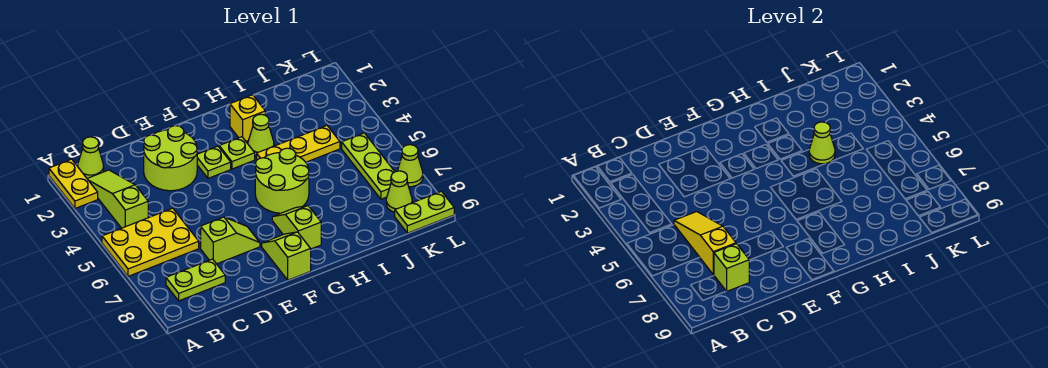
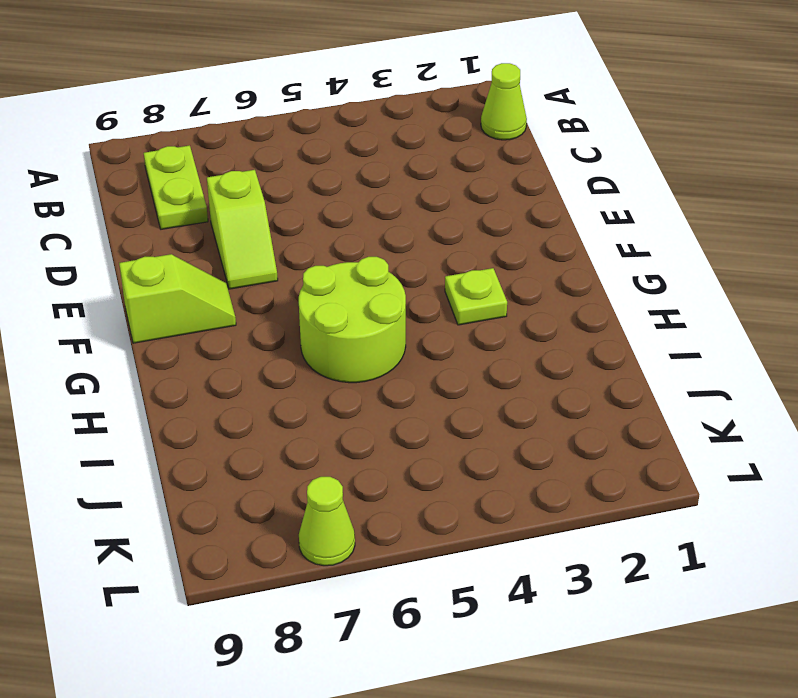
none -> yellow 1x2 plate [49,159,98,208]
none -> yellow 2x3 plate [102,208,199,276]
none -> lime 1x3 slope [87,170,148,228]

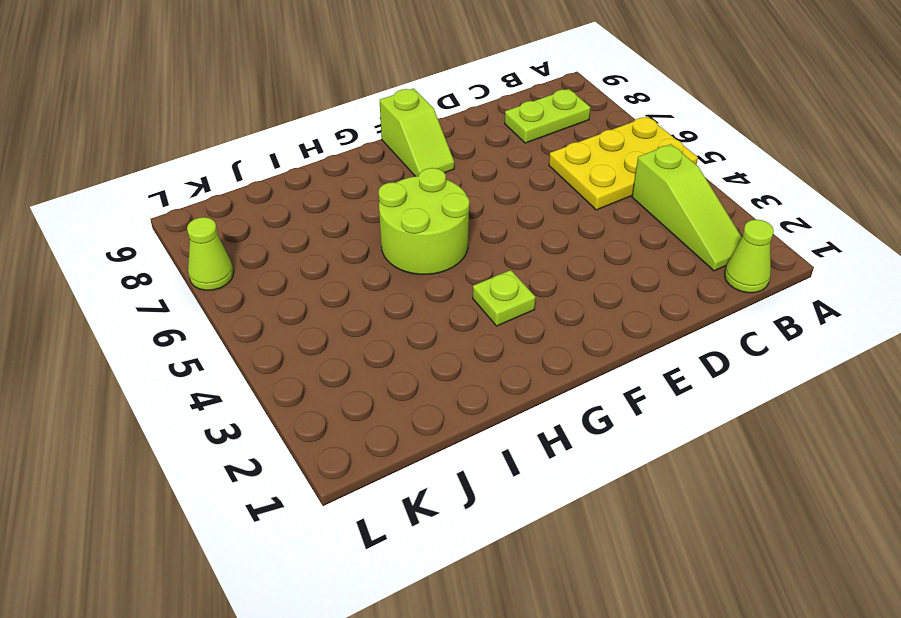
none -> yellow 1x2 plate [49,159,98,208]
none -> lime 2x2 round brick [144,126,197,191]
none -> lime 1x2 slope [201,217,260,264]

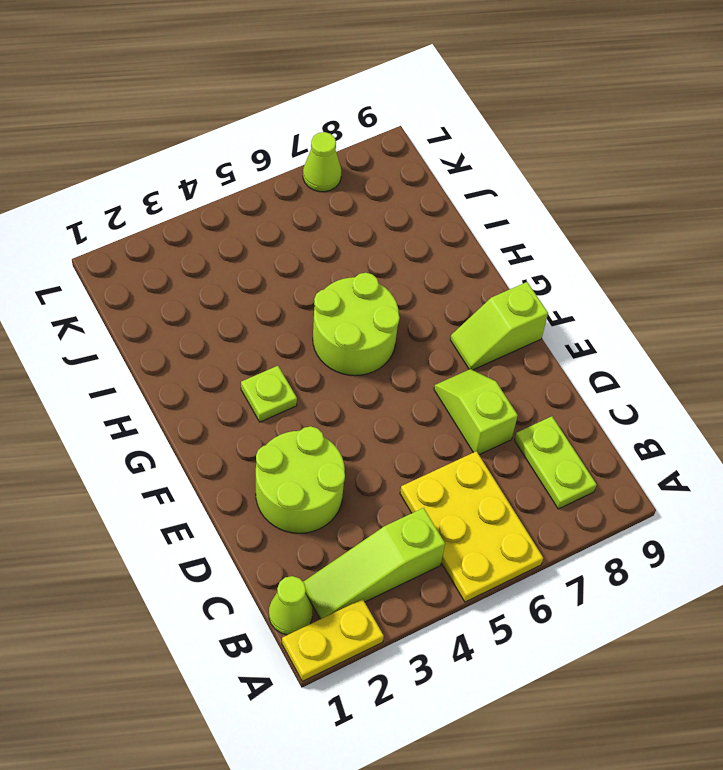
none -> lime 1x1 plate [197,146,231,178]
none -> lime 1x2 slope [272,206,321,249]
none -> yellow 1x1 brick [230,95,265,141]

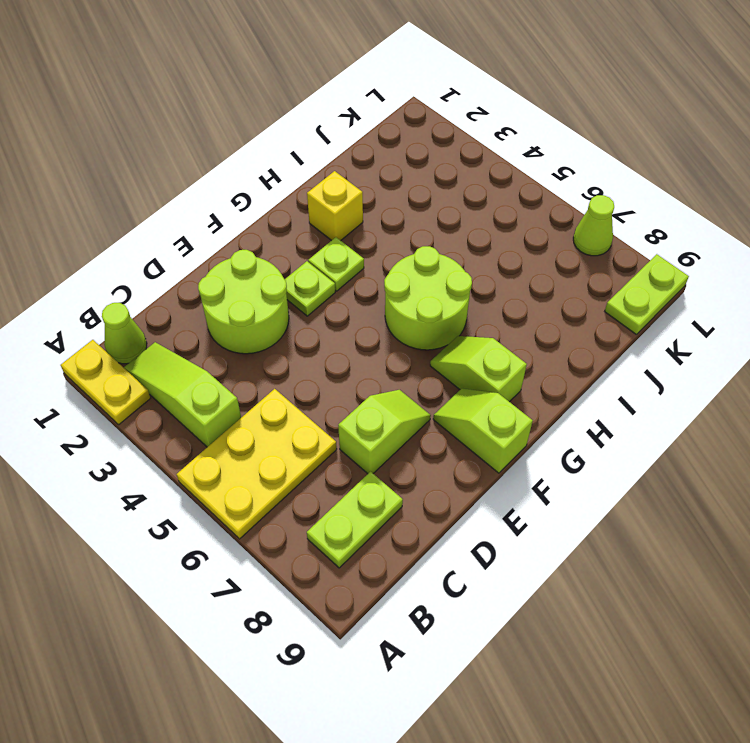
none -> lime 1x1 cone [248,114,274,156]
none -> yellow 1x3 plate [257,126,340,162]
none -> lime 1x3 plate [342,133,395,199]

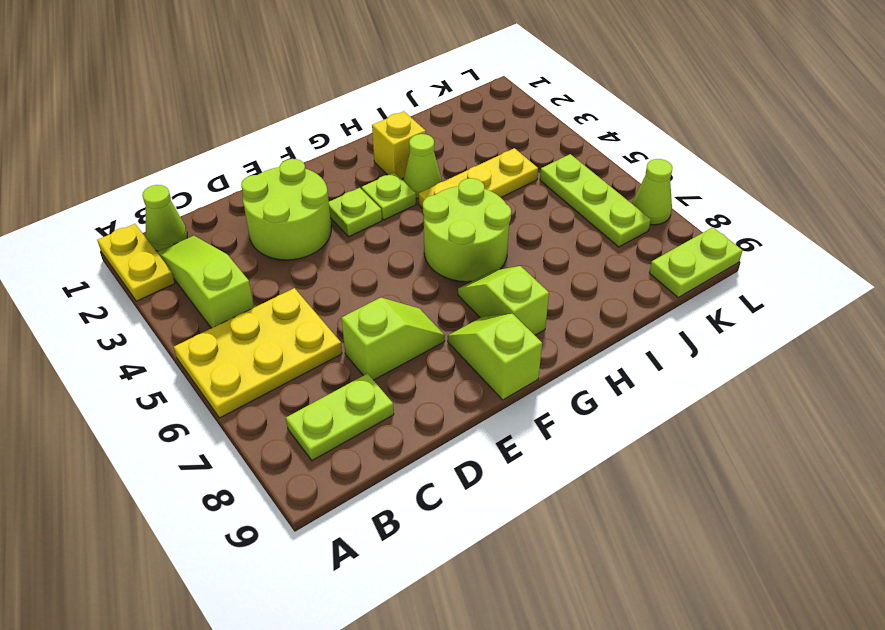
none -> lime 1x1 cone [386,171,412,212]
none -> yellow 1x3 slope [674,212,736,274]
none -> lime 1x1 brick [714,244,749,291]

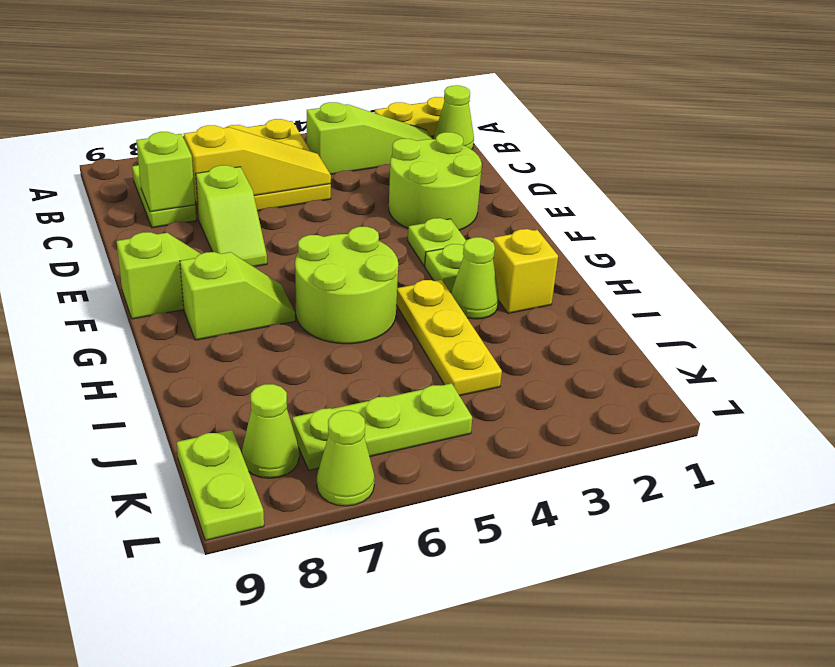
none -> lime 1x1 cone [809,122,835,164]

